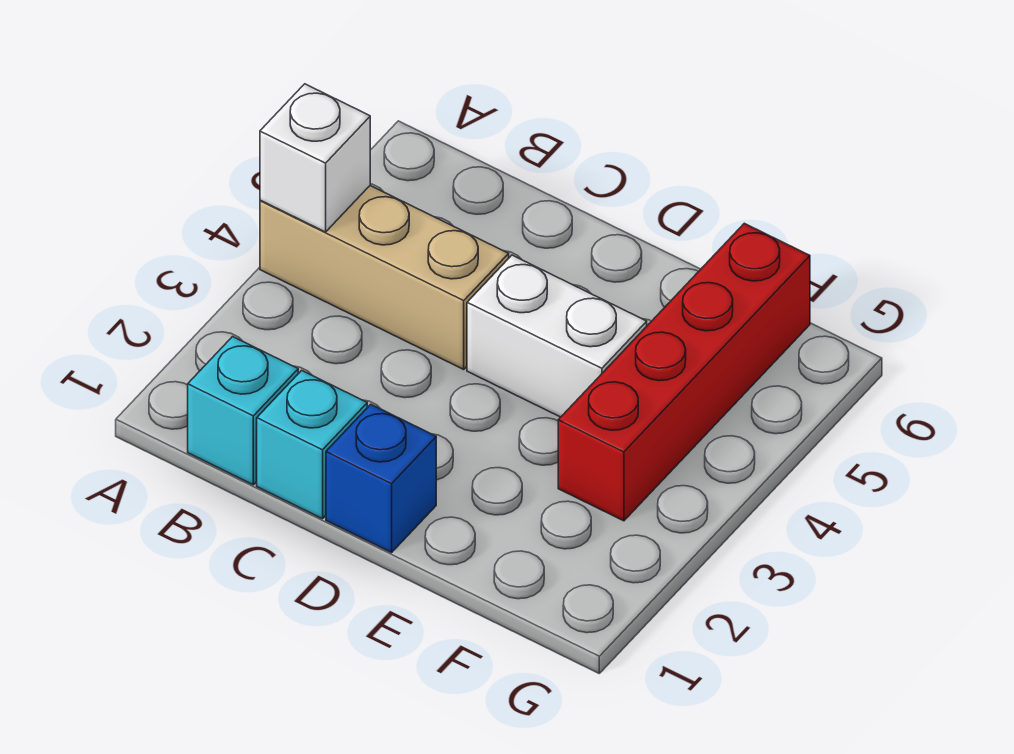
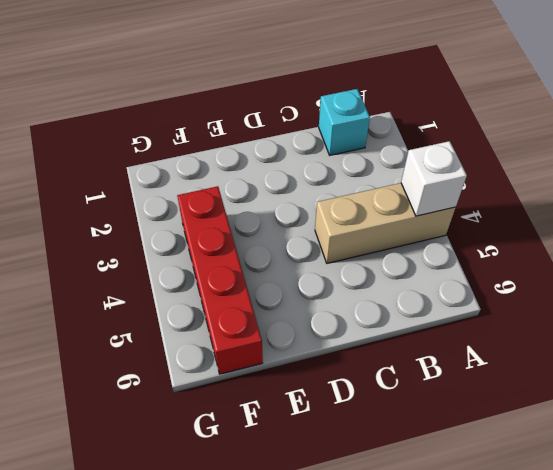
none -> cyan 1x1 brick [257,370,367,519]
none -> blue 1x1 brick [326,404,436,553]

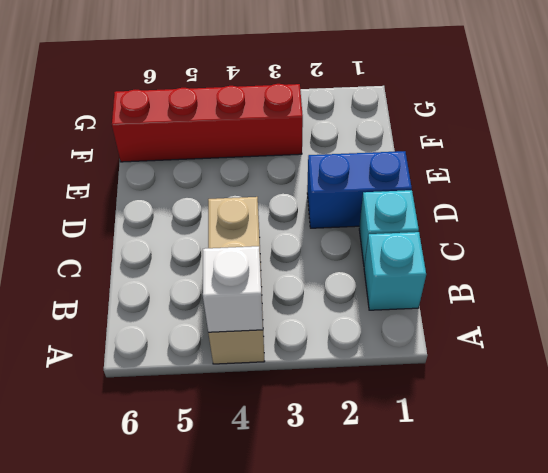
blue 1x2 brick [307,151,412,228] -> blue 1x1 brick [326,404,436,553]
none -> white 1x2 brick [467,255,647,417]

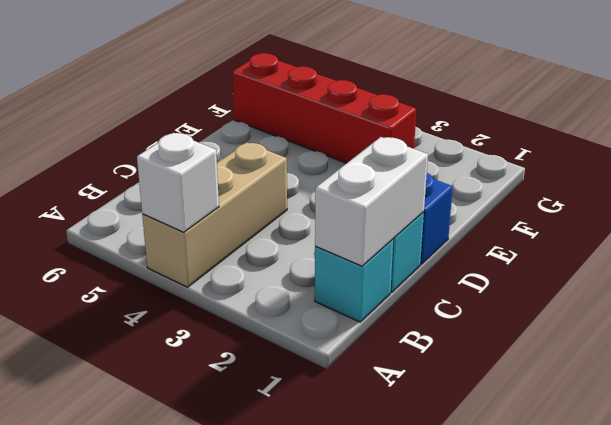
white 1x2 brick [315,137,428,266] -> white 1x2 brick moved to [467,255,647,417]

